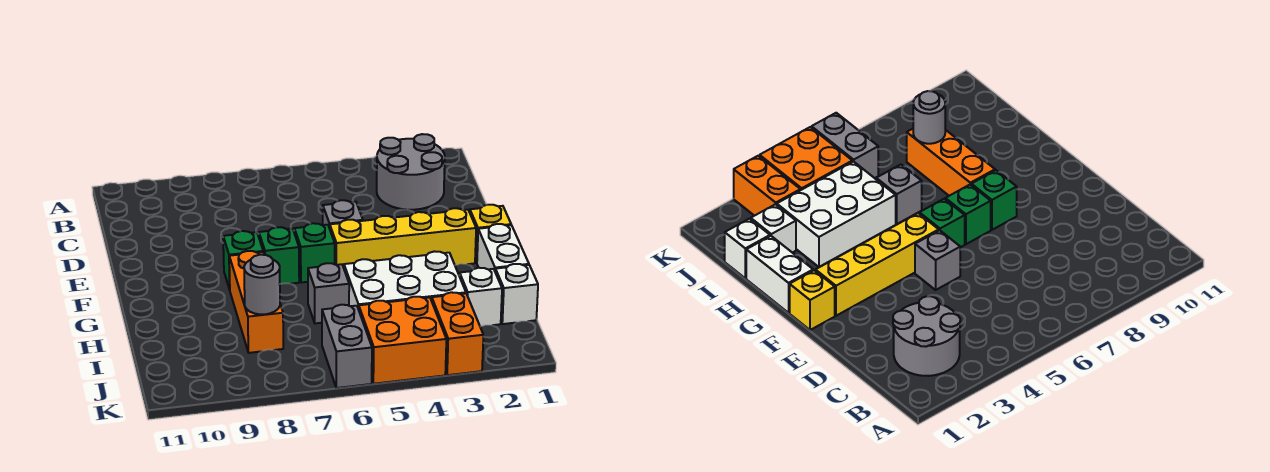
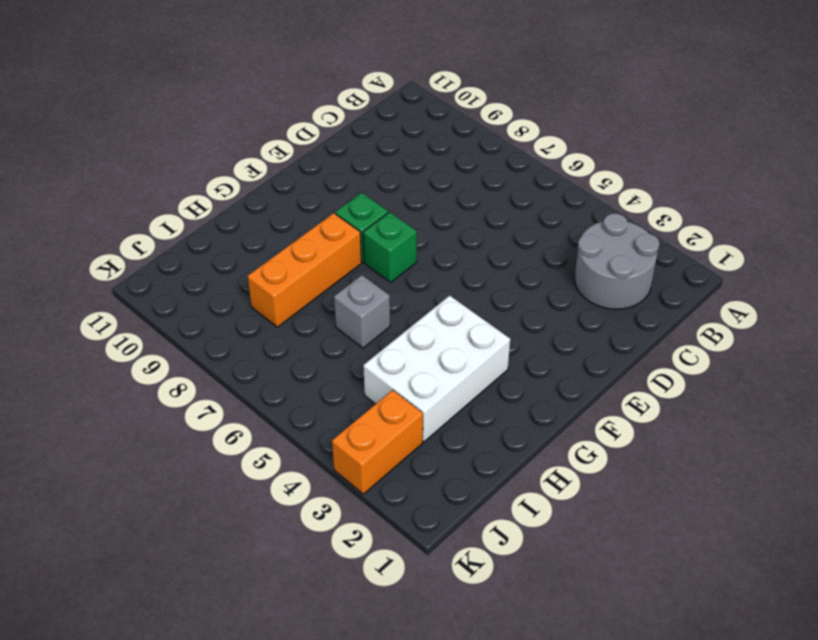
white 2x3 brick [363,296,510,442] -> white 2x3 brick turned to [344,251,466,309]
none -> grey 1x1 brick [323,200,363,228]
none -> yellow 1x1 brick [470,205,511,263]
none -> yellow 1x4 brick [330,208,476,268]

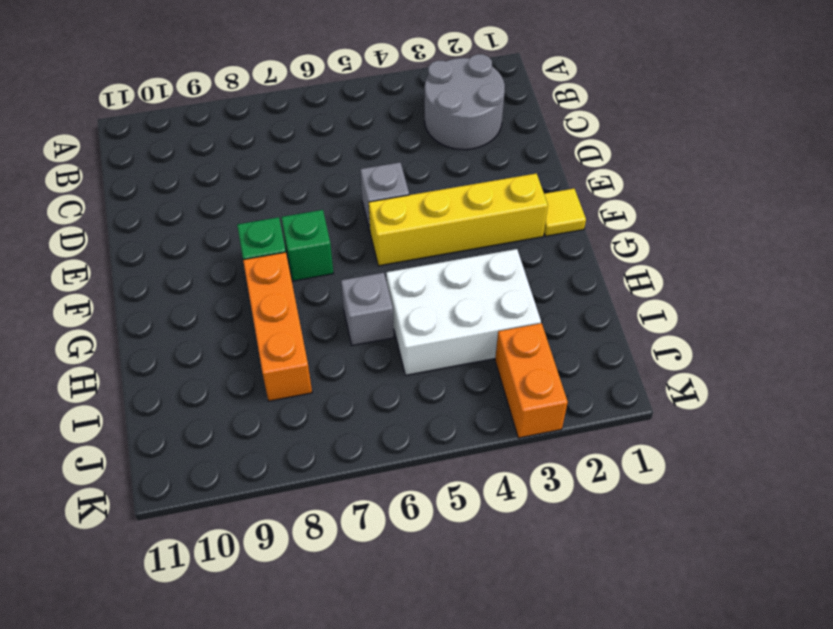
yellow 1x1 tile [544,189,586,236] -> yellow 1x1 brick [470,205,511,263]
none -> green 1x1 brick [294,223,335,283]
none -> white 1x2 brick [477,224,529,271]
none -> white 1x1 brick [495,264,538,324]

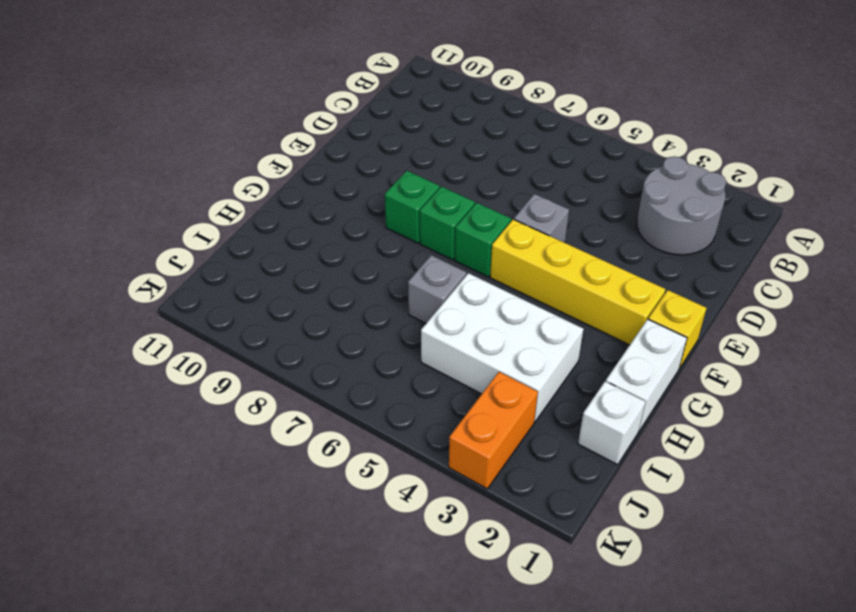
none -> orange 1x3 brick [229,251,283,353]
none -> white 1x1 brick [459,268,502,327]
none -> orange 2x2 brick [359,297,446,384]

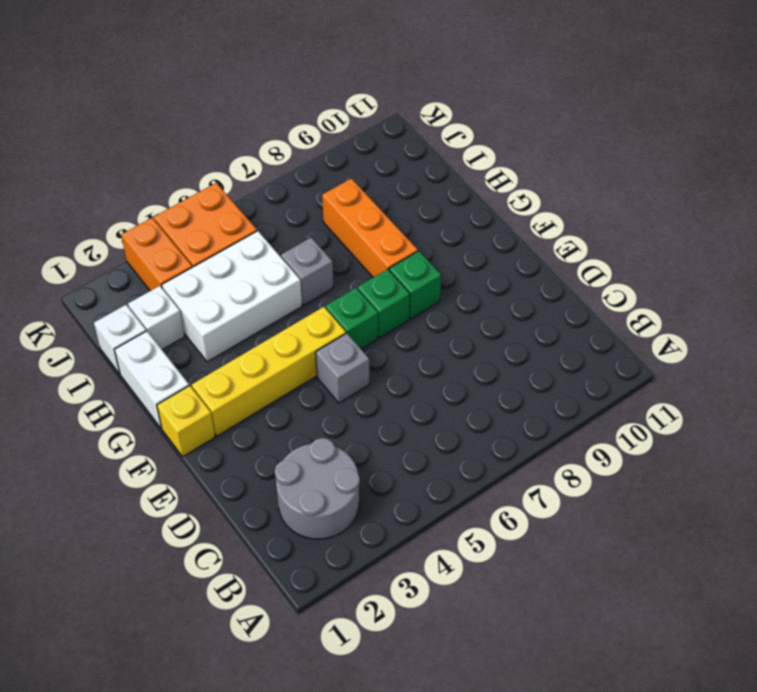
none -> grey 1x2 brick [322,305,372,388]
none -> grey 1x1 round brick [244,255,280,314]

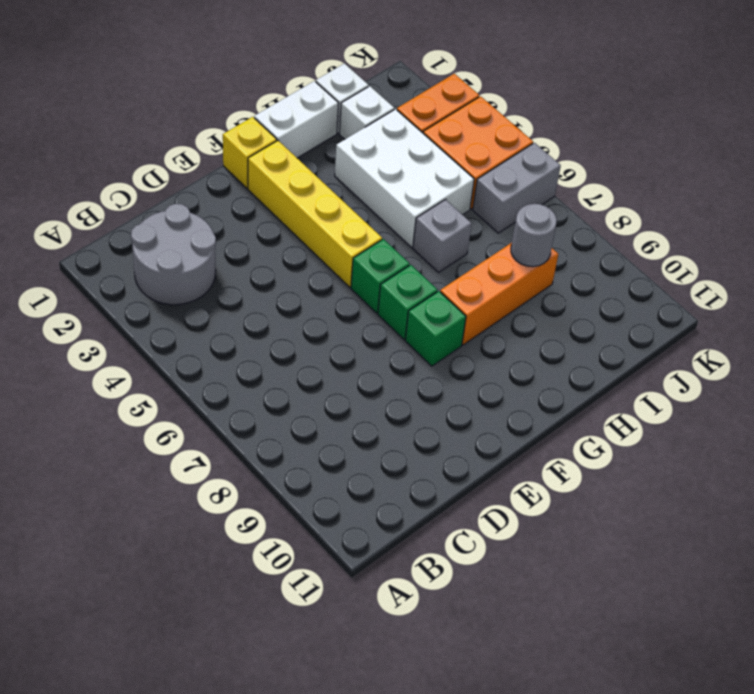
none -> grey 1x1 brick [323,200,363,228]

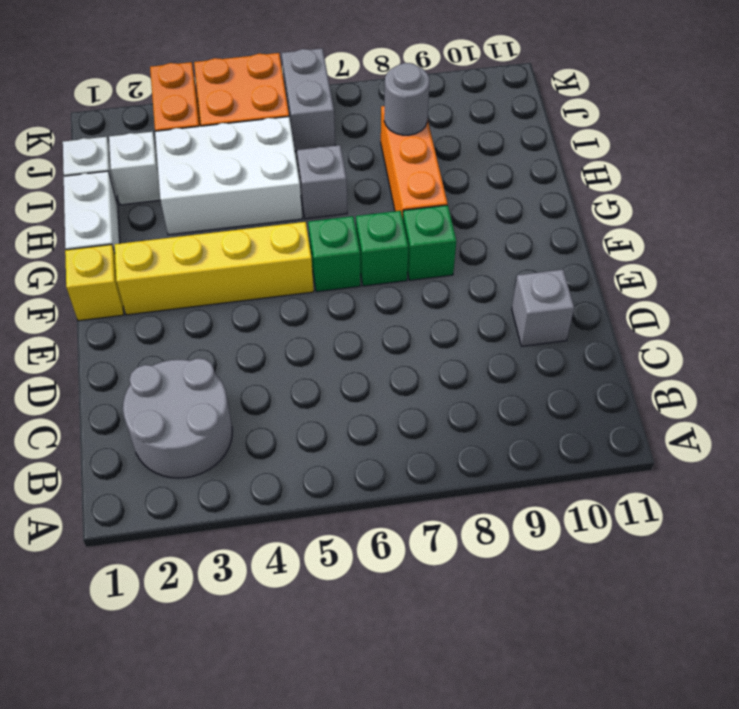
grey 1x1 brick [512,270,574,346] -> grey 1x1 brick moved to [323,200,363,228]

